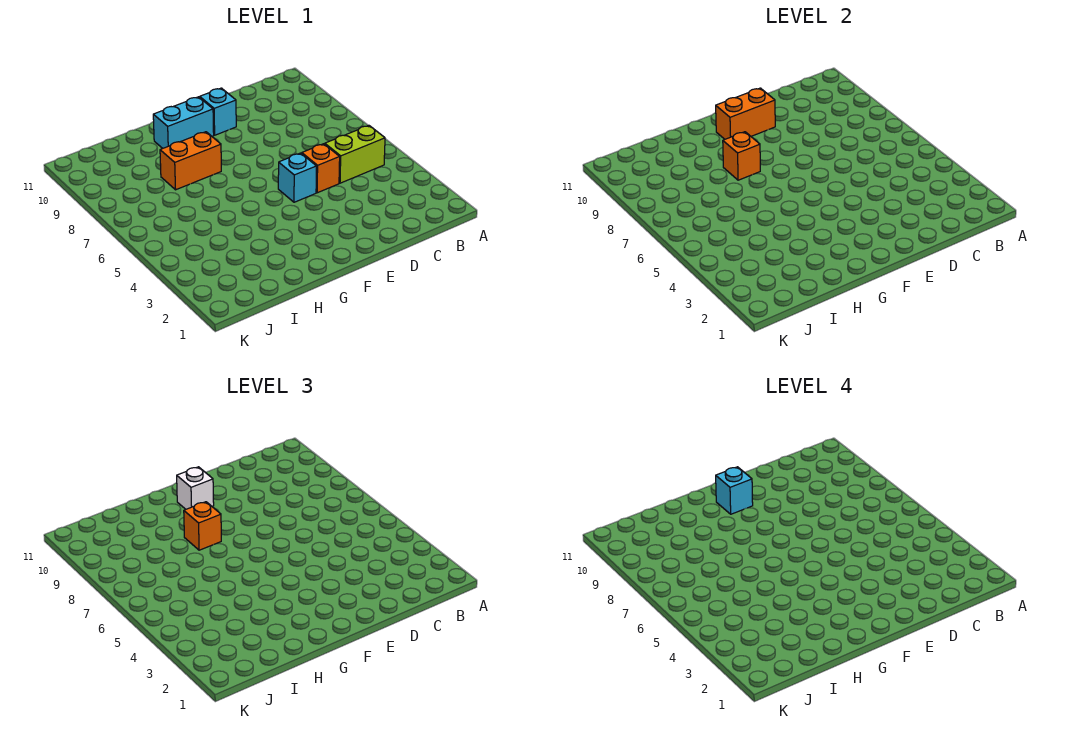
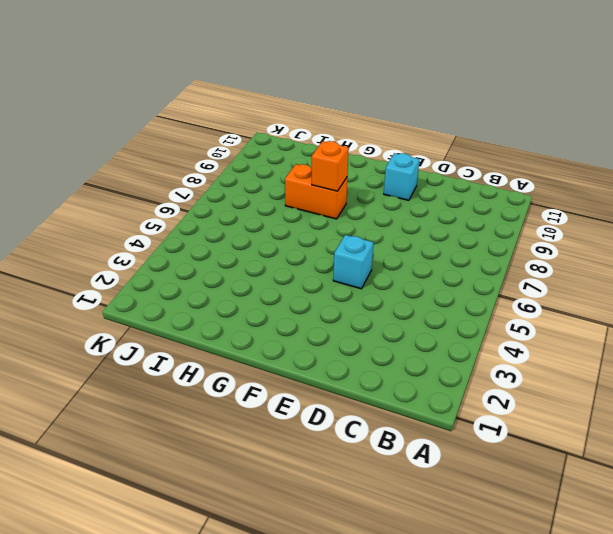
none -> lime 1x2 brick [325,126,385,183]
none -> orange 1x1 brick [302,144,340,193]

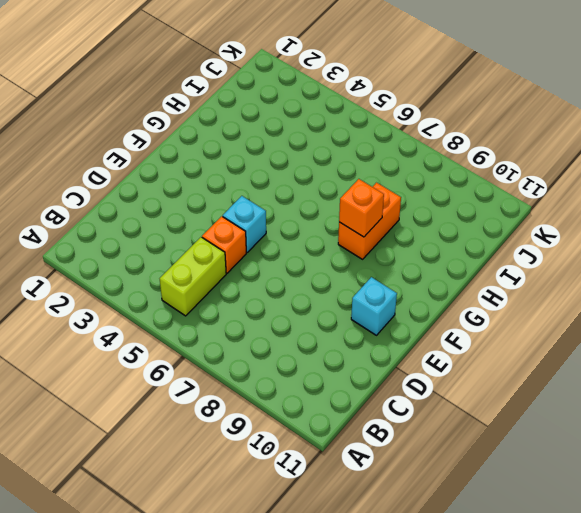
none -> cyan 1x2 brick [153,97,214,148]
none -> orange 1x2 brick [716,88,775,139]

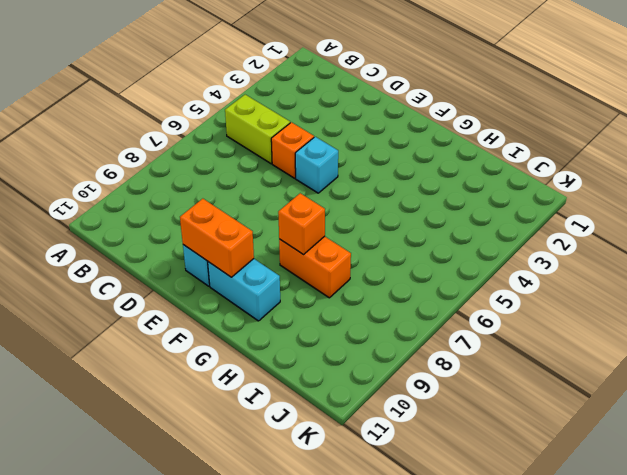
none -> white 1x1 brick [177,467,214,509]
none -> orange 1x1 brick [184,502,221,550]

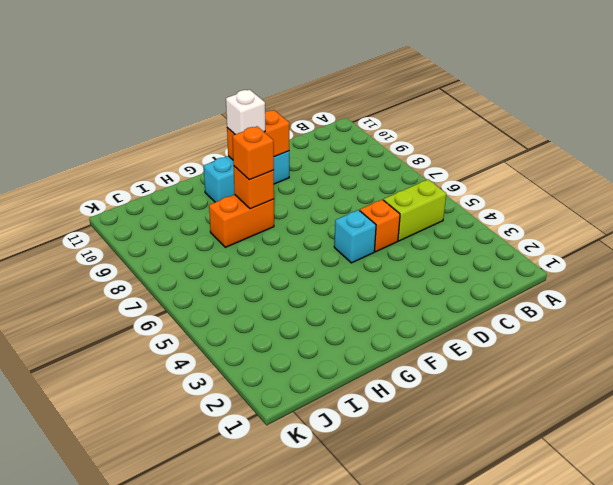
none -> cyan 1x1 brick [716,467,753,514]

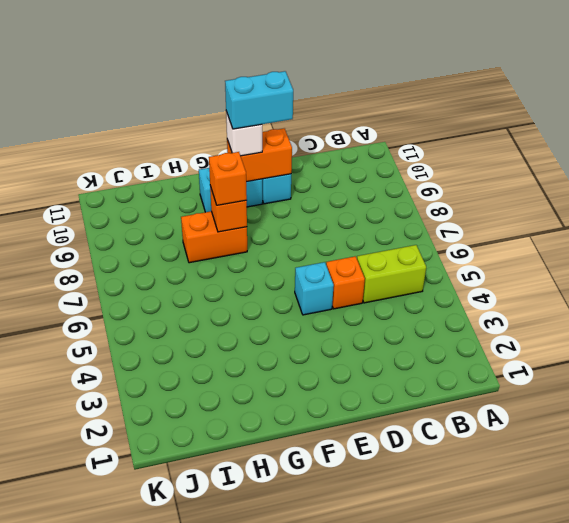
cyan 1x2 brick [225,71,293,129] -> cyan 1x1 brick [716,467,753,514]

